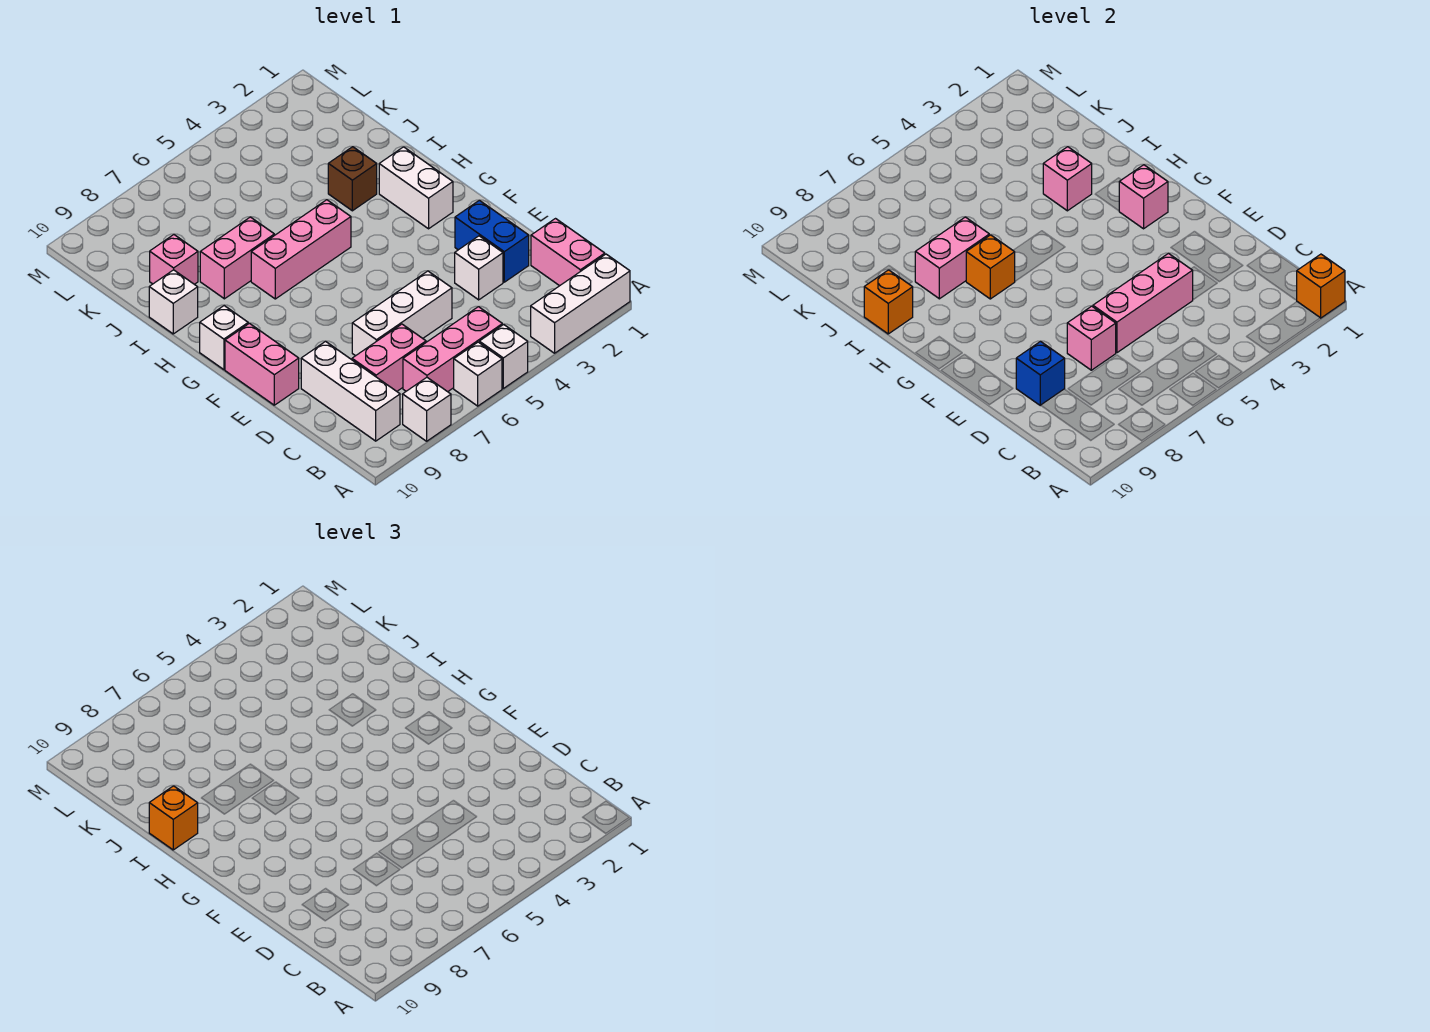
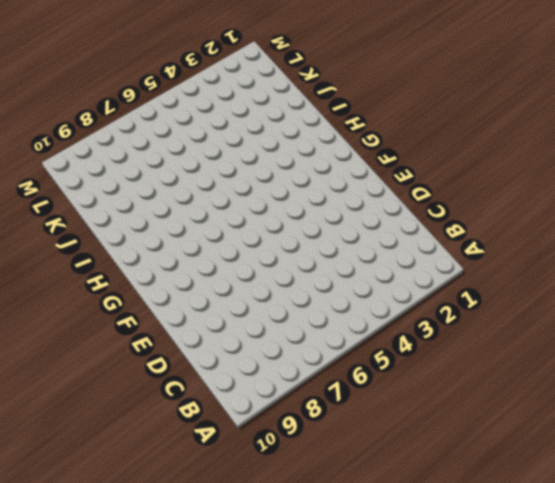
none -> white 1x3 brick [531,254,630,353]
none -> white 1x1 brick [479,325,528,388]
none -> white 1x1 brick [454,342,502,406]

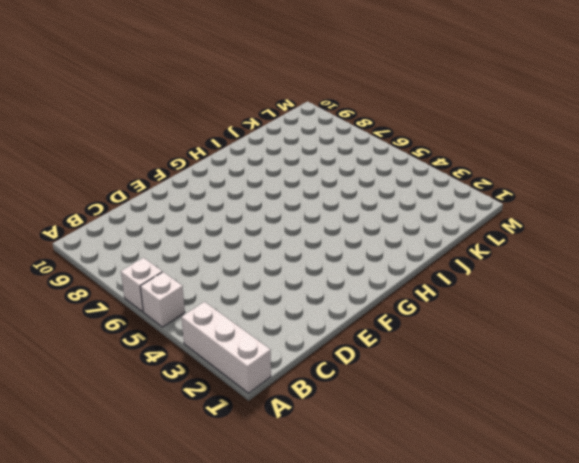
none -> white 1x1 brick [403,377,451,441]
none -> pink 1x2 brick [531,219,605,286]
none -> pink 1x3 brick [403,307,502,392]

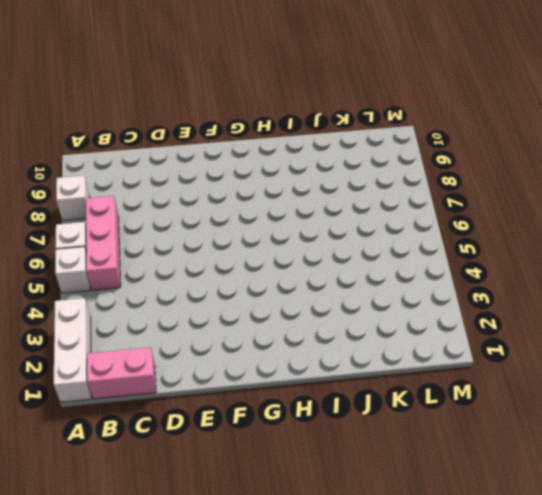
none -> white 1x3 brick [301,342,400,441]
none -> pink 1x2 brick [352,324,426,391]
none -> blue 1x2 brick [455,200,529,282]

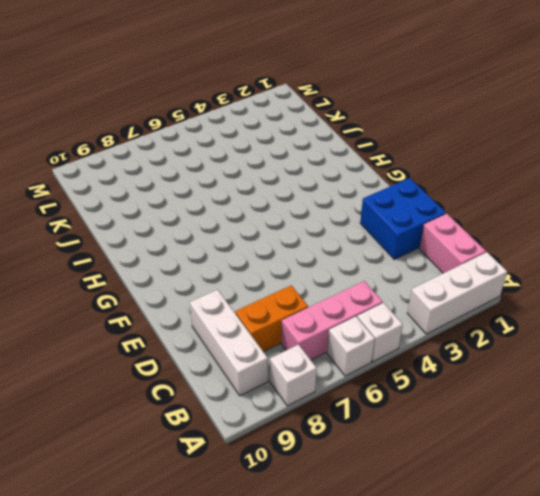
orange 1x2 brick [235,285,308,352] -> pink 1x2 brick [352,324,426,391]
blue 2x2 brick [360,178,446,259] -> blue 1x2 brick [455,200,529,282]
none -> white 1x1 brick [455,236,503,300]
none -> white 1x3 brick [352,271,452,356]
none -> pink 1x2 brick [225,323,299,405]

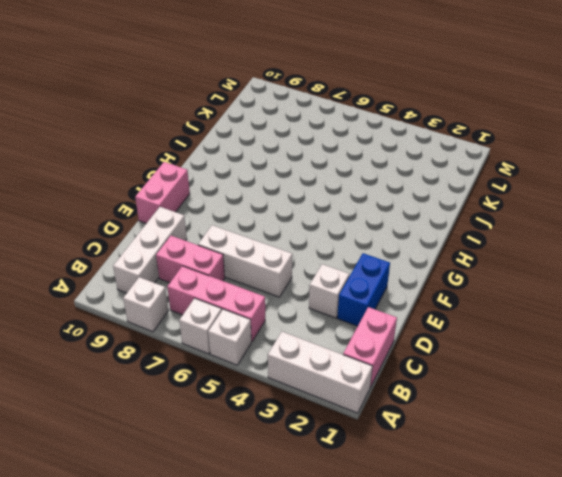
none -> white 1x2 brick [379,147,453,229]
none -> white 1x1 brick [200,306,248,370]
none -> pink 1x3 brick [251,200,351,299]

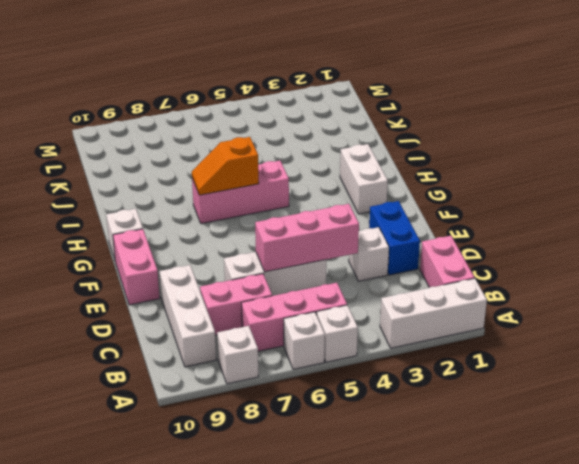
orange 1x2 slope [192,137,259,195] -> orange 1x1 brick [966,235,1015,299]
none -> brown 1x1 brick [328,147,377,211]
none -> pink 1x2 brick [200,217,274,299]
none -> white 1x1 brick [149,270,198,334]

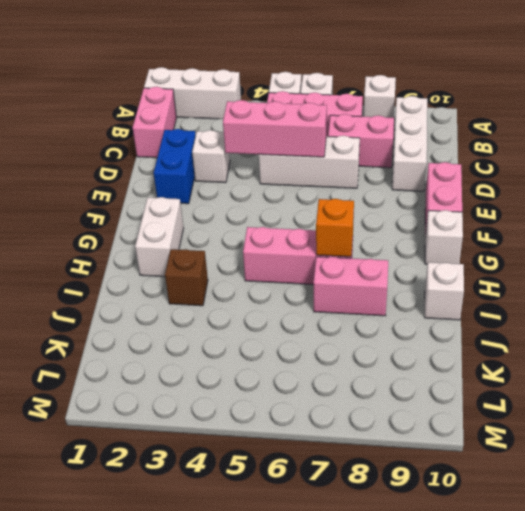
none -> pink 1x1 brick [150,235,198,284]
none -> orange 1x1 brick [1297,254,1345,318]
none -> pink 1x1 brick [1067,306,1116,370]

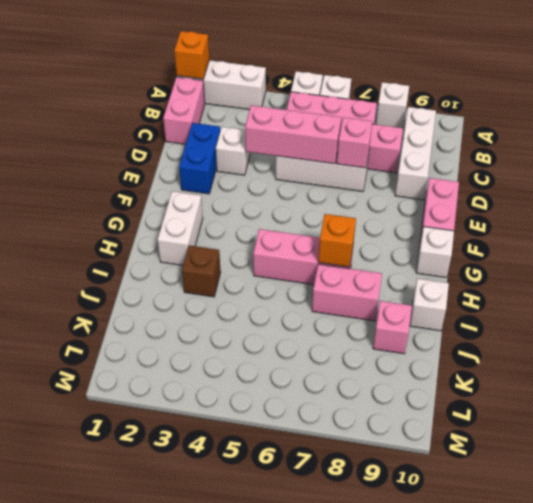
none -> blue 1x1 brick [1016,342,1065,405]
none -> pink 1x1 brick [1119,165,1168,229]
none -> pink 1x1 brick [1043,147,1092,211]

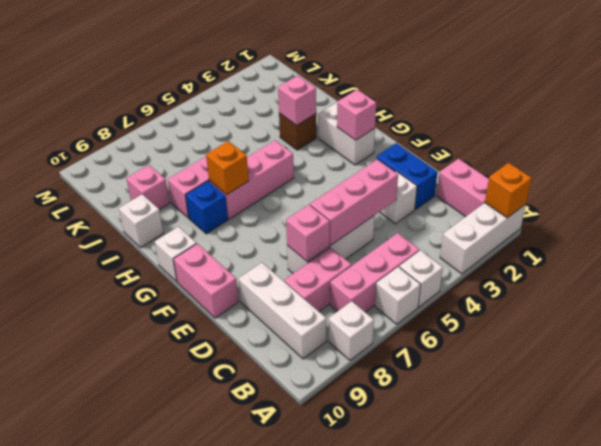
blue 1x1 brick [186,181,228,234] -> blue 1x1 brick moved to [1016,342,1065,405]
none -> pink 1x2 brick [915,217,989,299]
none -> orange 1x1 brick [864,270,913,334]
none -> orange 1x1 brick [149,786,198,850]

